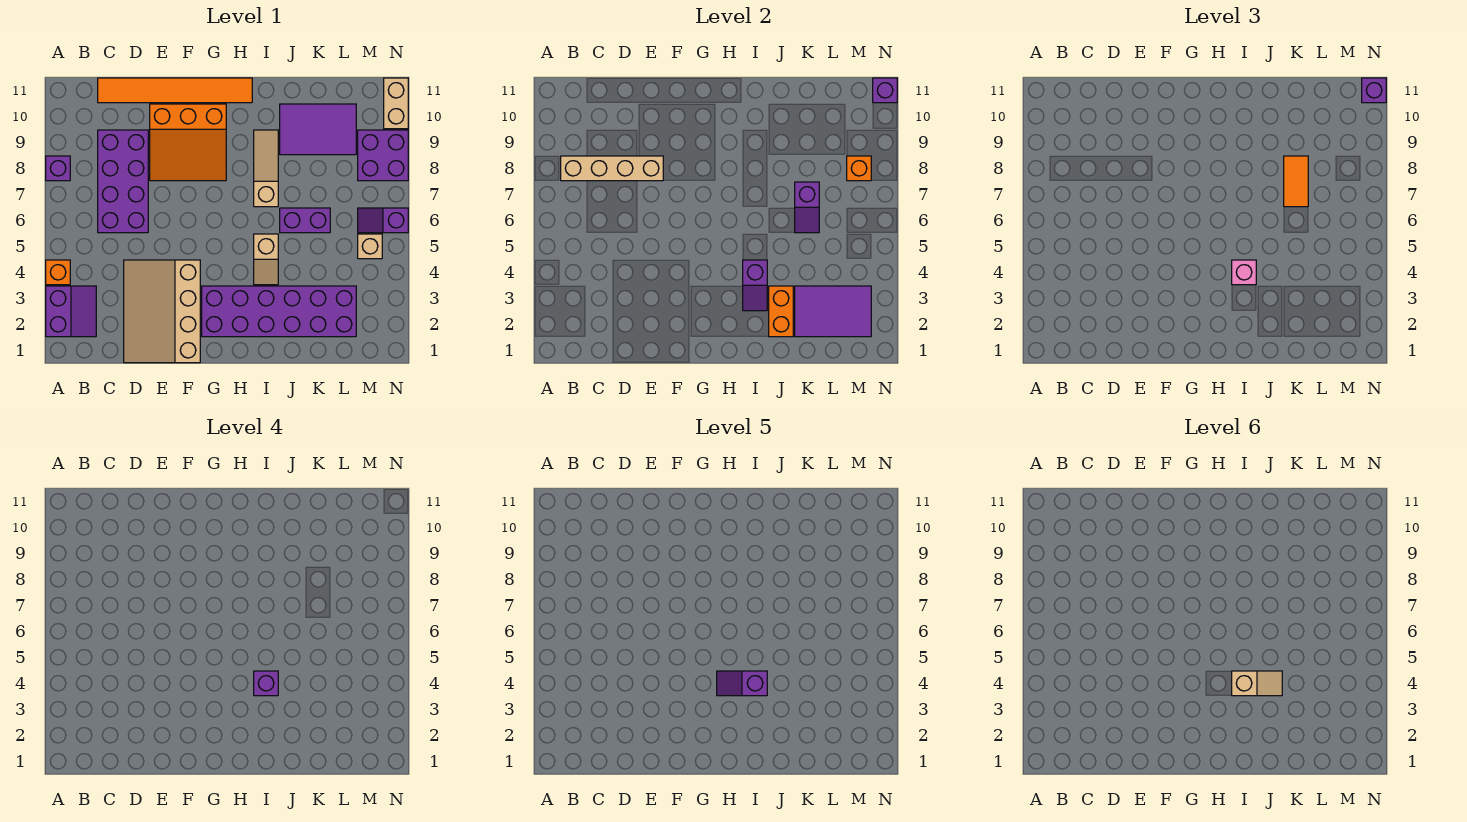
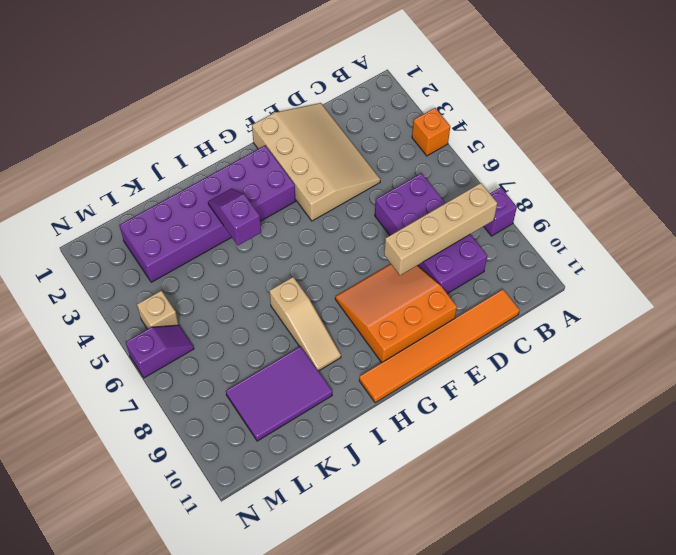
none -> purple 2x2 slope [46,286,96,337]
none -> tan 1x2 slope [254,234,278,285]
none -> purple 1x2 brick [280,208,330,233]

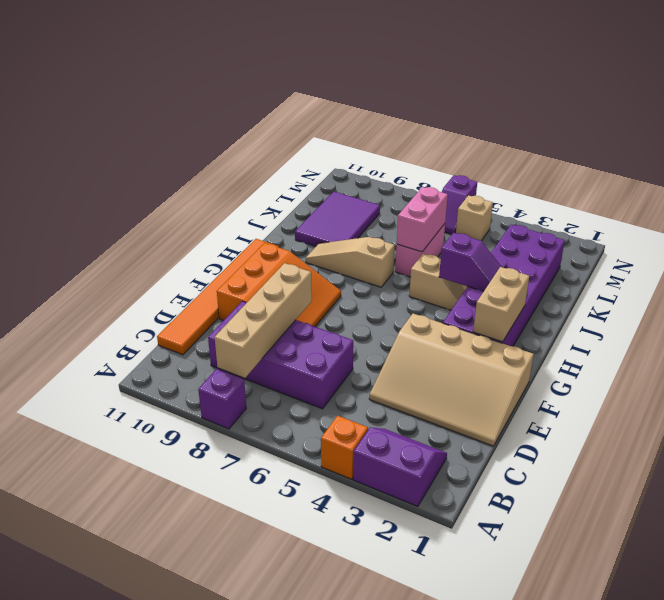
tan 1x2 brick [473,267,529,342] -> tan 1x2 brick turned to [384,78,408,129]
pink 1x2 brick [395,224,445,277] -> purple 1x2 brick [280,208,330,233]
pink 1x2 brick [397,187,448,252] -> purple 1x2 slope [795,182,819,233]
none -> purple 2x2 brick [358,130,408,181]
none -> orange 1x2 brick [769,286,793,337]
none -> purple 2x3 tile [795,286,871,337]

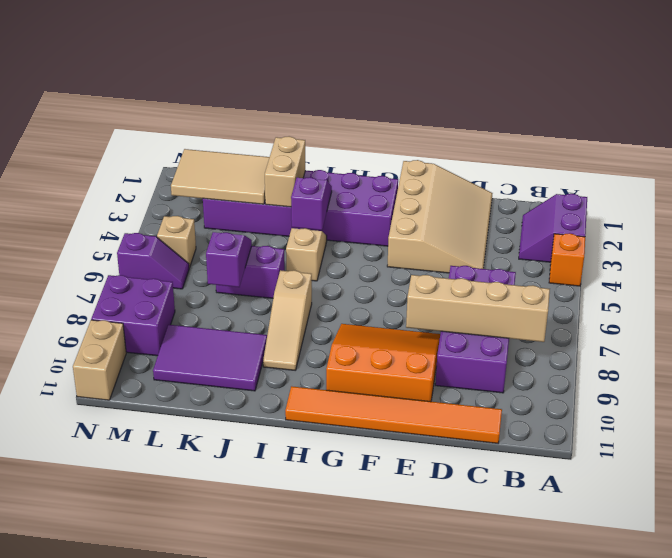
tan 1x2 brick [265,136,305,207] -> orange 1x2 brick [769,286,793,337]
tan 2x3 tile [171,149,270,204] -> purple 2x3 tile [795,286,871,337]
none -> purple 1x1 brick [46,156,70,181]
none -> orange 1x1 brick [847,156,871,181]
none -> purple 1x1 brick [873,78,897,103]

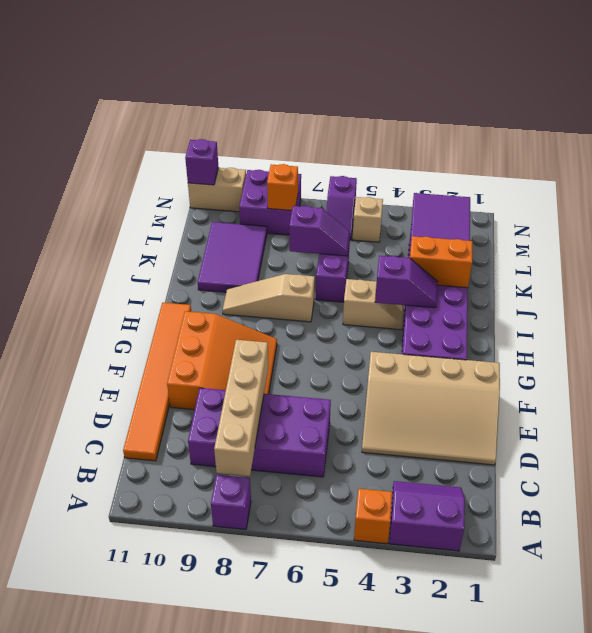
none -> pink 1x1 brick [1232,260,1256,285]
none -> orange 1x2 tile [1284,156,1308,207]
none -> purple 1x1 brick [1362,78,1386,103]

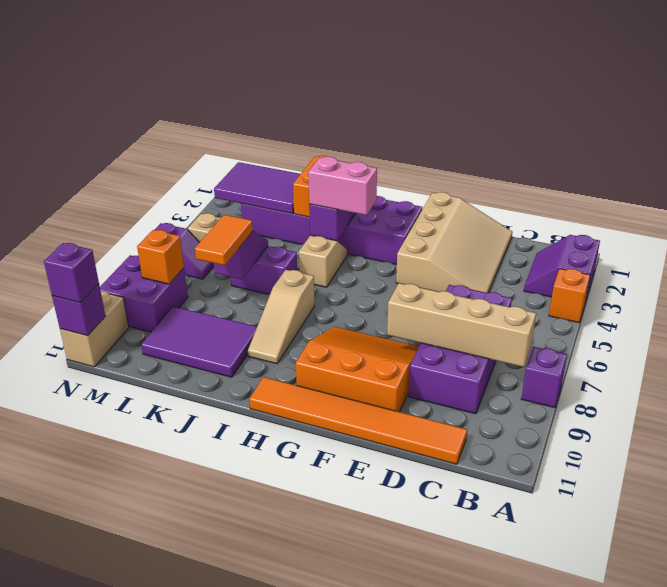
pink 1x2 brick [308,157,377,215] -> pink 1x1 brick [1232,260,1256,285]
none -> purple 1x1 brick [254,671,278,696]
none -> purple 1x2 slope [717,671,767,696]
none -> tan 1x2 slope [1232,671,1282,696]

